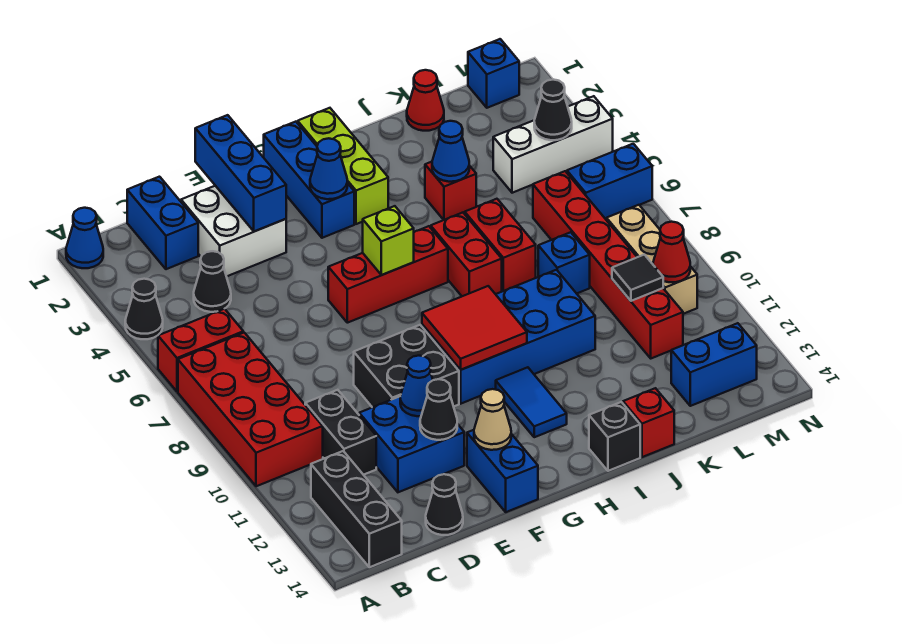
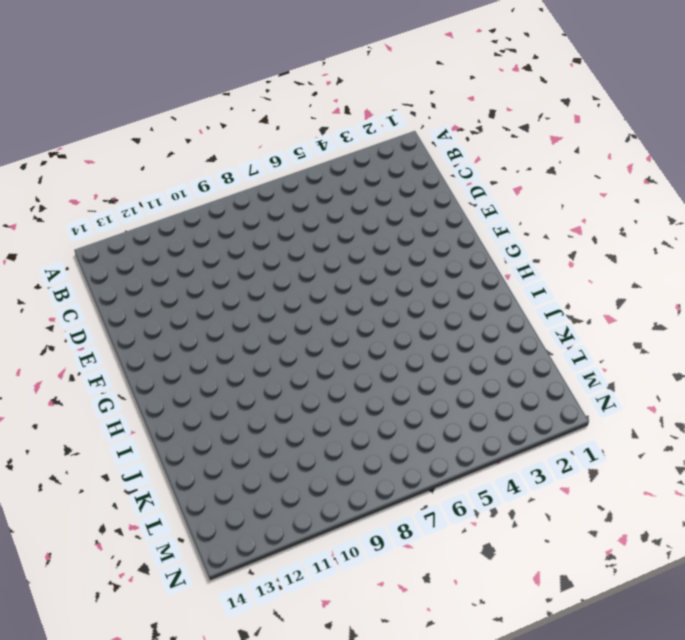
none -> blue 1x1 cone [66,208,103,268]
none -> black 1x1 cone [125,279,163,339]
none -> red 1x2 brick [158,309,243,392]
none -> red 2x4 brick [178,333,323,486]

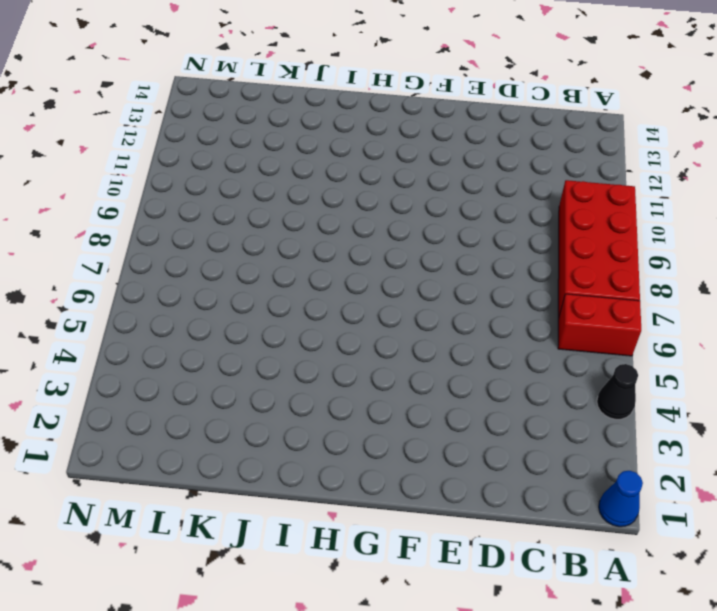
none -> black 1x3 brick [311,451,402,567]
none -> blue 1x2 brick [127,177,198,269]
none -> black 1x1 cone [194,251,231,312]
none -> black 1x2 brick [305,390,376,475]

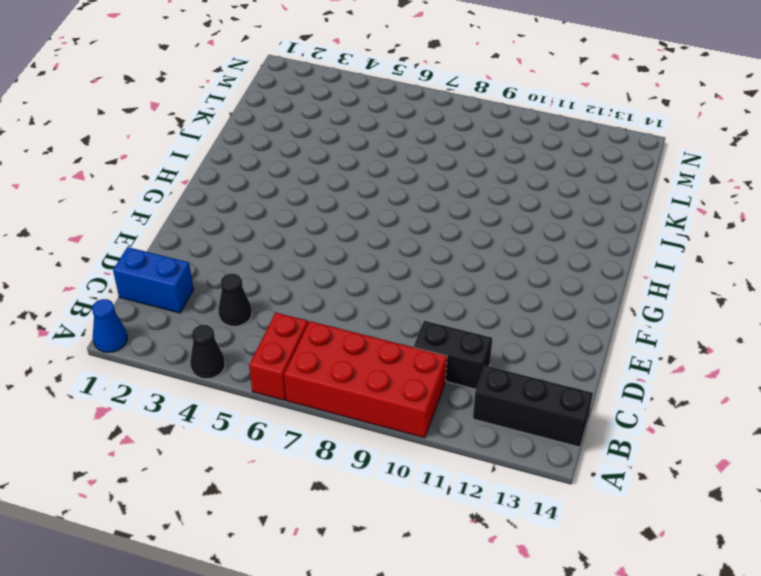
none -> white 2x2 brick [181,186,286,277]
none -> blue 2x2 brick [359,396,464,492]
none -> black 1x1 cone [426,474,463,535]
none -> black 2x2 brick [354,325,459,407]

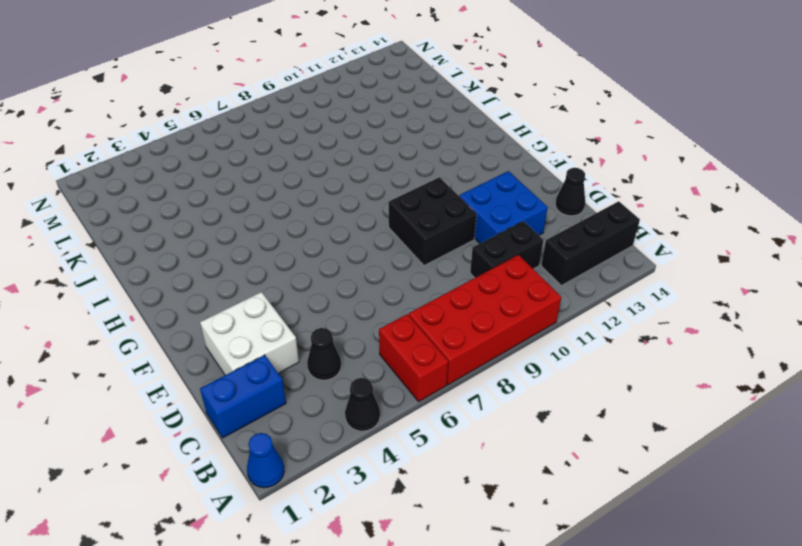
none -> red 1x3 brick [328,226,448,323]
none -> blue 1x2 brick [467,430,538,512]
none -> blue 1x3 brick [264,122,354,238]
none -> blue 2x4 brick [422,270,595,404]

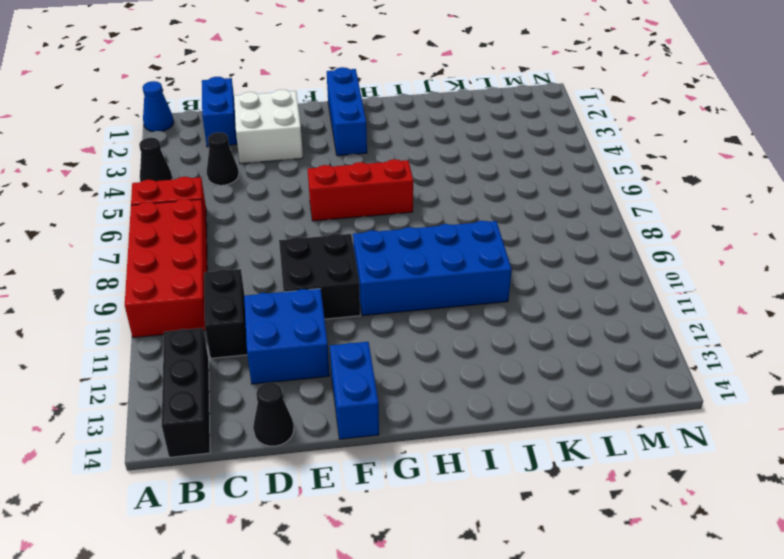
none -> lime 1x3 brick [298,108,388,224]
none -> blue 1x2 tile [496,367,567,437]
none -> red 1x2 brick [430,213,502,296]
none -> black 1x1 brick [589,402,640,471]

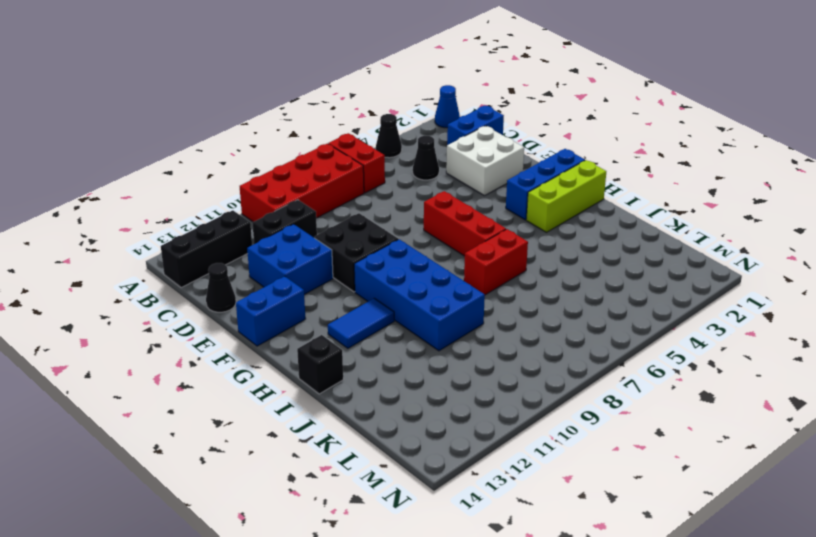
none -> red 1x1 brick [425,162,476,220]
none -> red 1x2 brick [465,199,536,291]
none -> red 1x1 brick [623,388,674,457]
none -> red 1x1 cone [407,70,444,131]

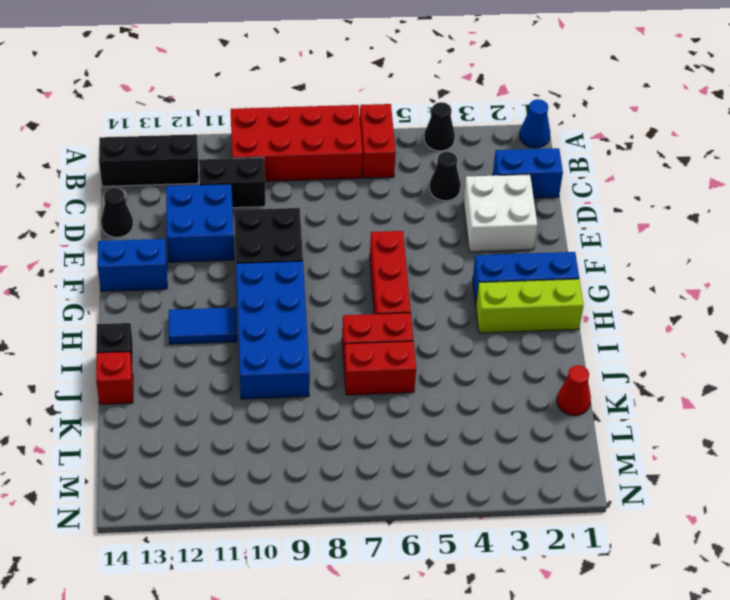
none -> red 1x1 brick [425,162,476,220]
none -> blue 1x1 brick [538,232,590,294]
none -> white 1x3 brick [493,96,613,193]
none -> red 1x6 brick [533,171,683,358]

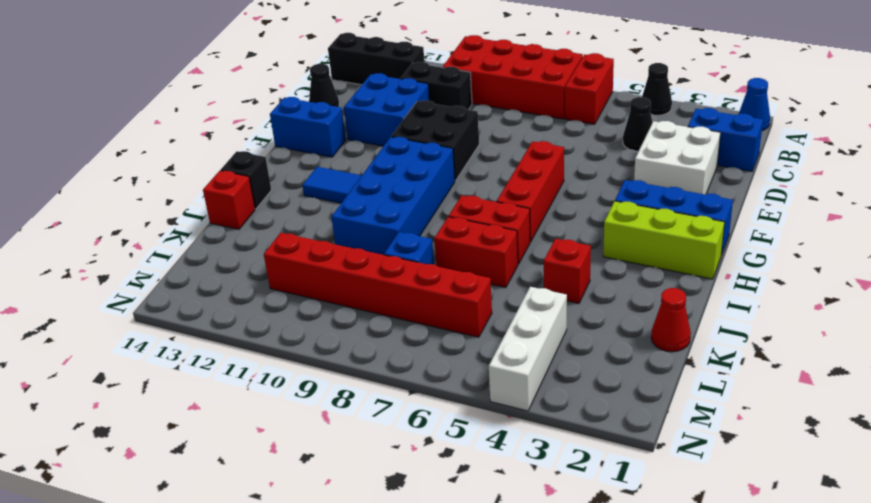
none -> blue 1x2 brick [671,323,757,406]
none -> blue 1x1 brick [468,39,519,108]
none -> blue 1x2 brick [567,144,652,219]
none -> tan 1x3 brick [607,205,697,314]

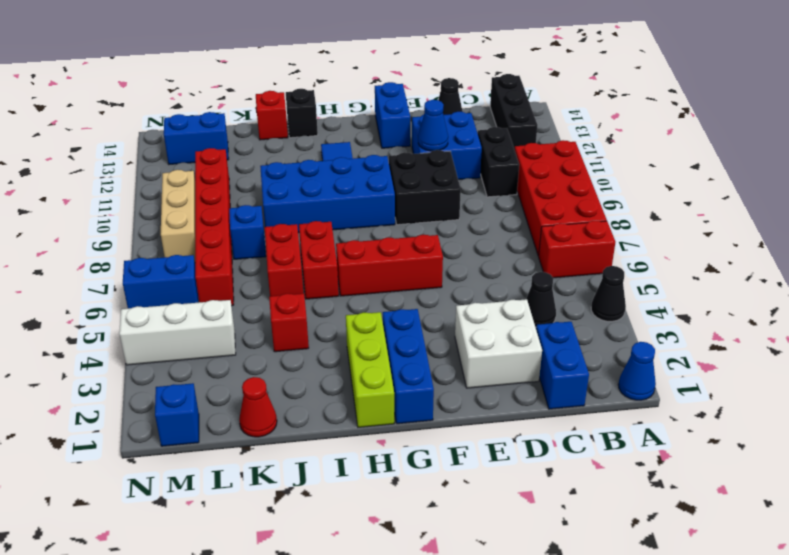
none -> blue 1x3 brick [195,115,286,231]
none -> black 1x1 cone [420,379,457,440]
none -> tan 1x1 cone [474,389,511,450]
none -> blue 1x1 cone [310,138,347,199]

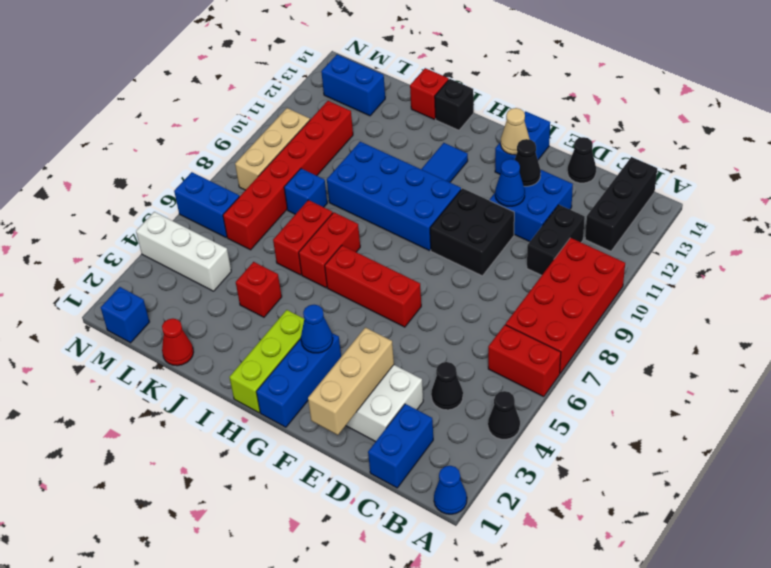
tan 1x3 brick [308,327,394,435] -> blue 1x3 brick [195,115,286,231]
none -> lime 1x1 brick [363,206,414,275]
none -> red 2x2 tile [422,286,527,370]
none -> blue 1x1 cone [432,121,469,182]
none -> black 1x1 tile [612,255,663,301]

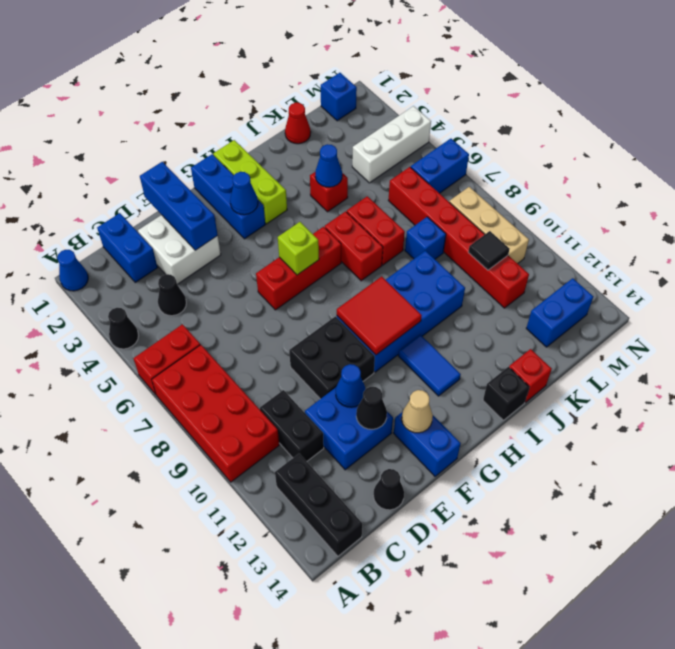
none -> black 1x1 cone [534,80,572,140]
none -> red 1x1 cone [653,222,690,282]

